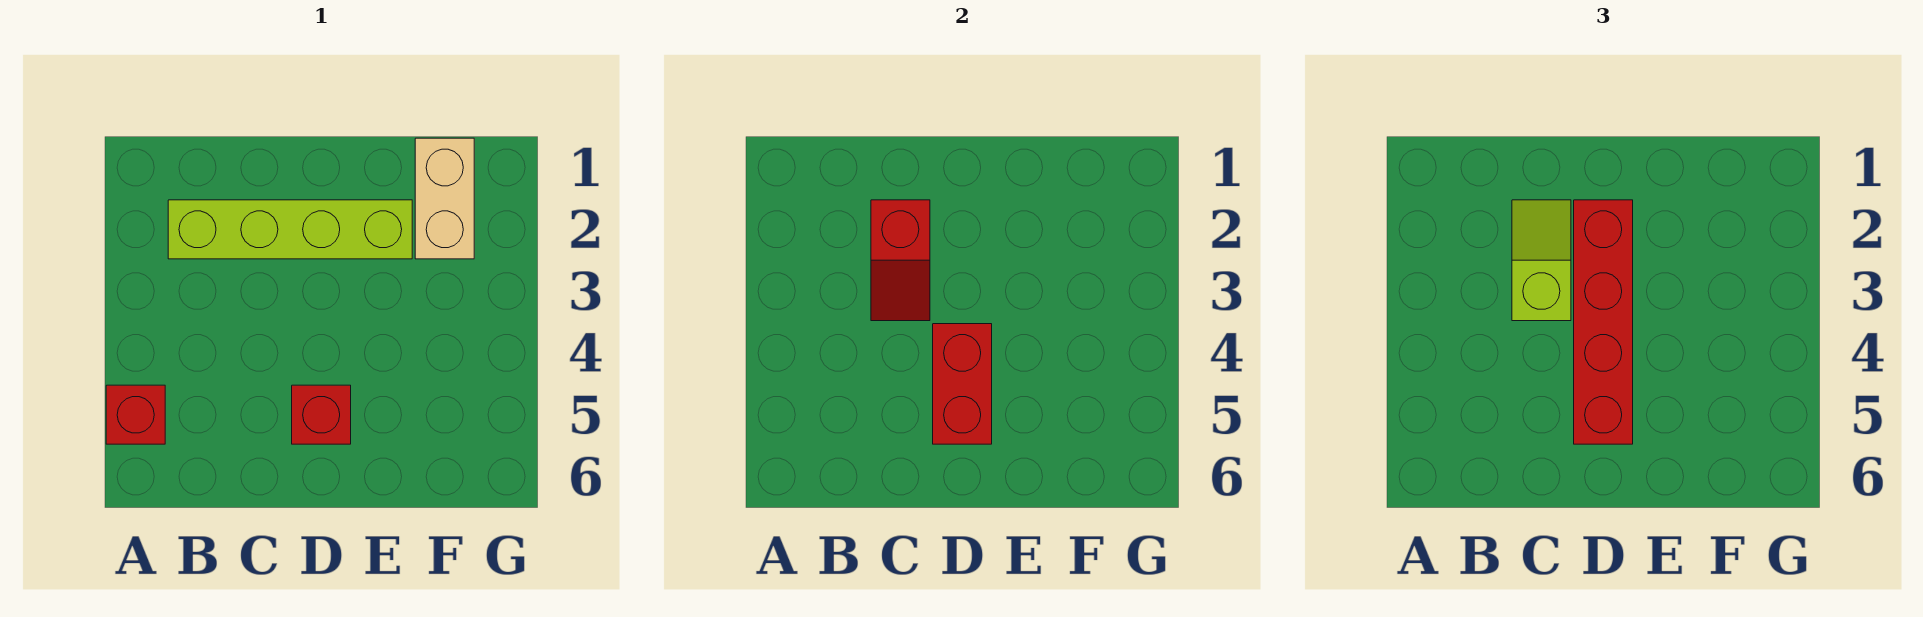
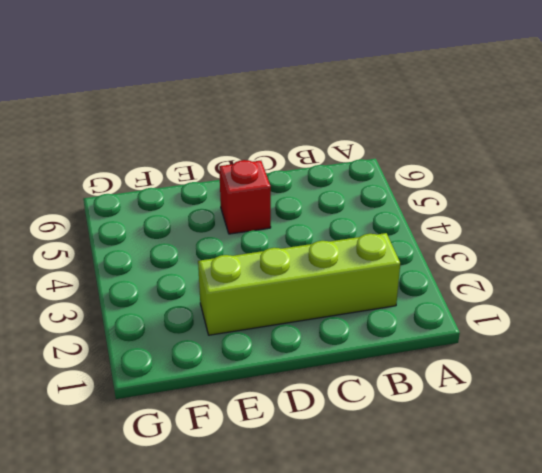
none -> red 1x1 brick [106,385,165,444]
none -> tan 1x2 brick [415,138,474,259]

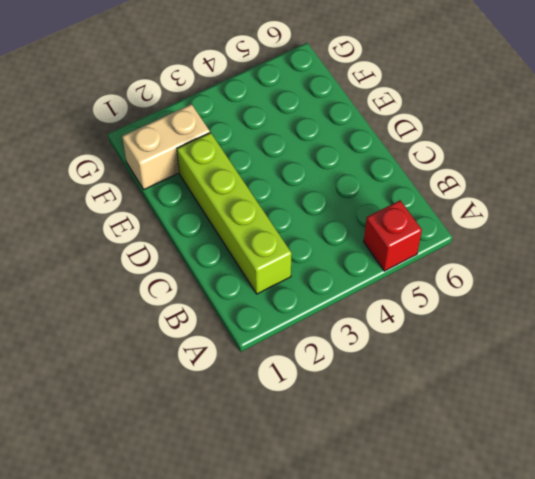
none -> red 1x1 brick [292,385,351,444]
none -> red 1x2 slope [871,200,930,321]

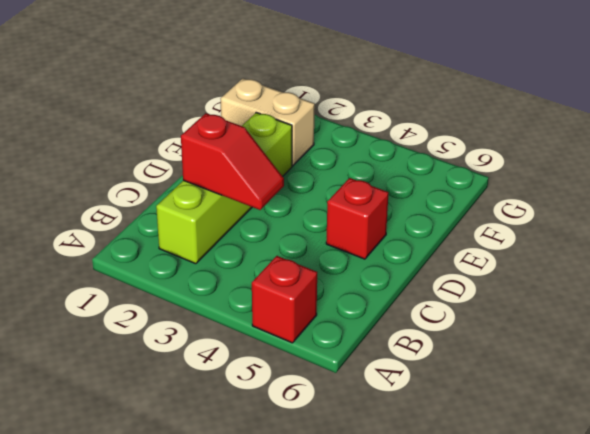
none -> red 1x2 brick [933,324,992,444]
none -> lime 1x2 slope [1512,200,1571,321]

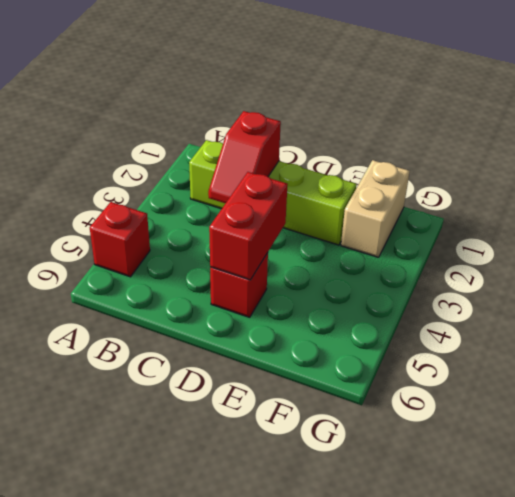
none -> lime 1x2 slope [1512,200,1571,321]
none -> red 1x4 brick [1574,200,1633,444]

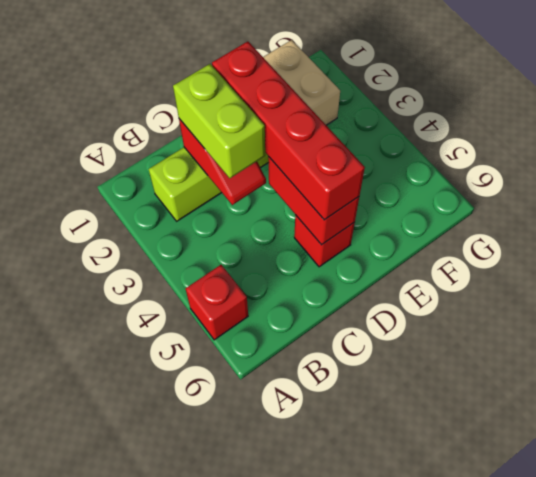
lime 1x2 brick [173,64,265,178] -> lime 1x2 slope [1512,200,1571,321]

